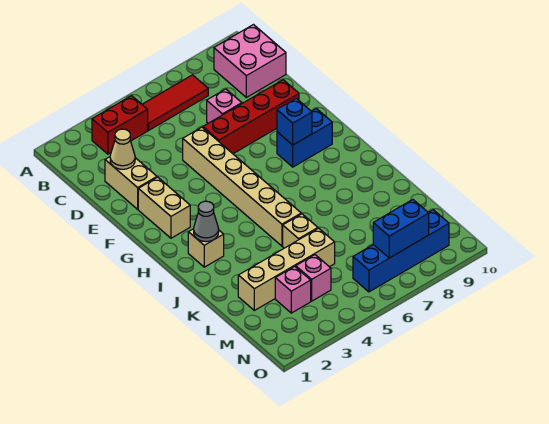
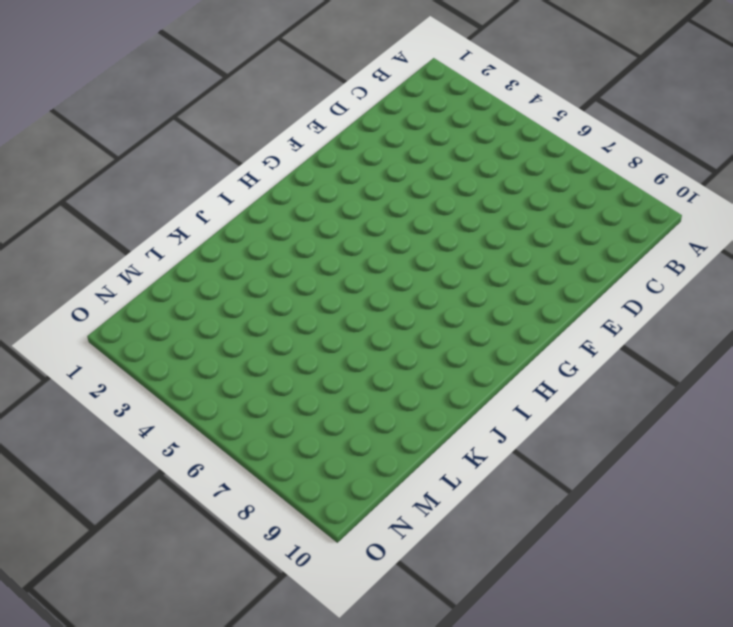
none -> red 1x2 brick [92,96,148,154]
none -> red 1x3 tile [142,75,208,130]
none -> pink 2x2 brick [214,25,286,97]

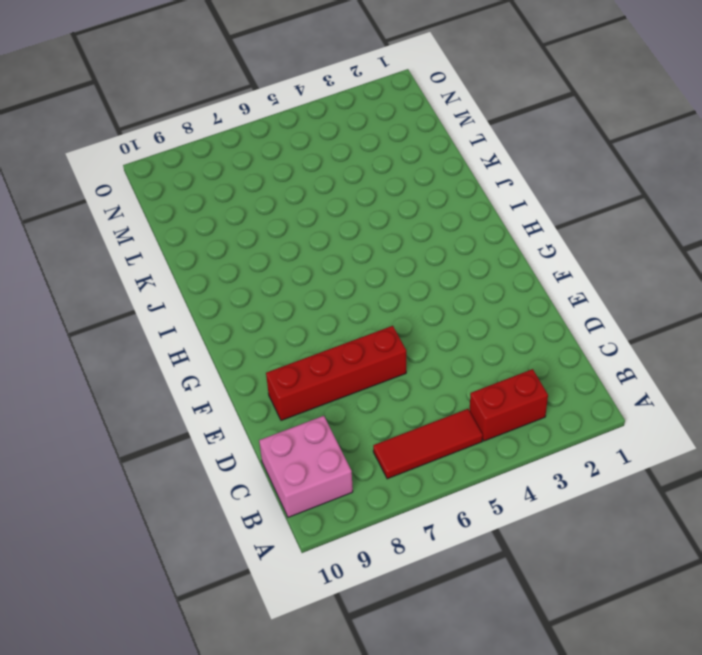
none -> tan 1x2 brick [105,157,157,209]
none -> pink 1x1 brick [207,89,242,123]
none -> tan 1x6 brick [183,127,301,246]

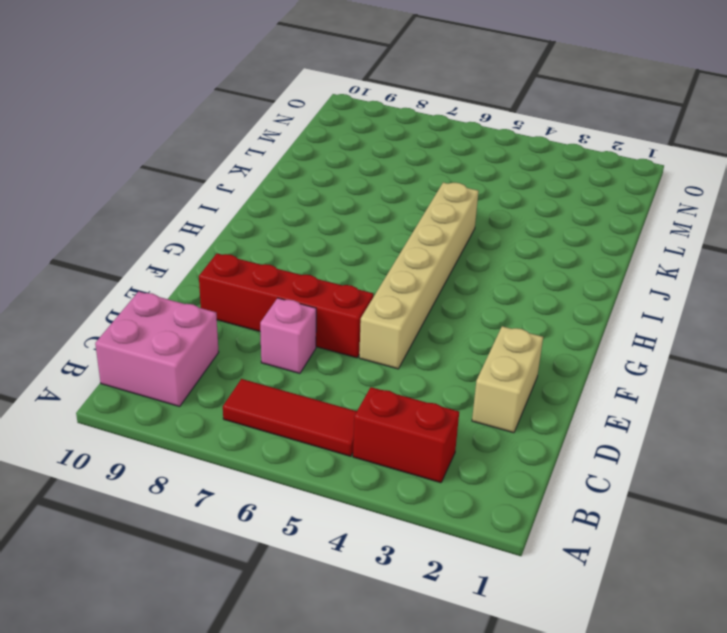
none -> tan 1x2 brick [138,177,190,238]
none -> blue 1x2 brick [277,109,332,167]
none -> tan 1x1 brick [188,229,224,267]

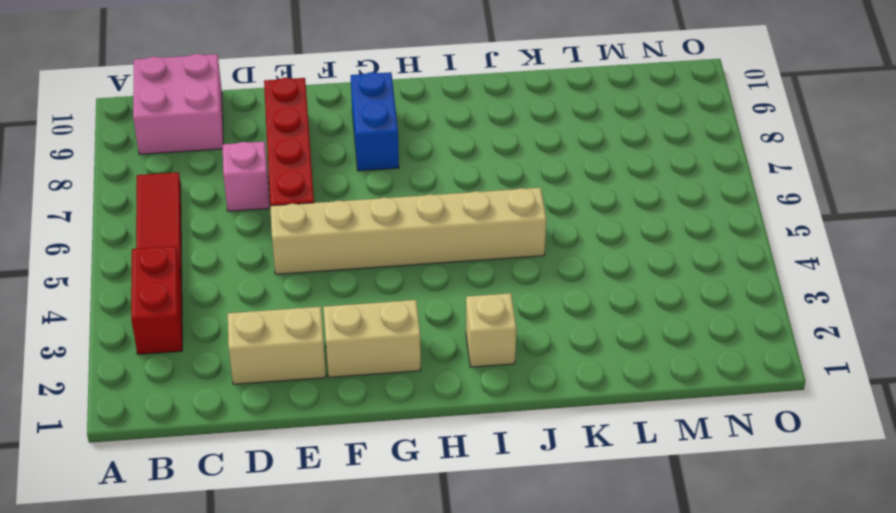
none -> tan 1x1 brick [283,214,318,248]
none -> tan 1x4 brick [238,228,335,310]
none -> pink 1x1 brick [275,266,311,313]

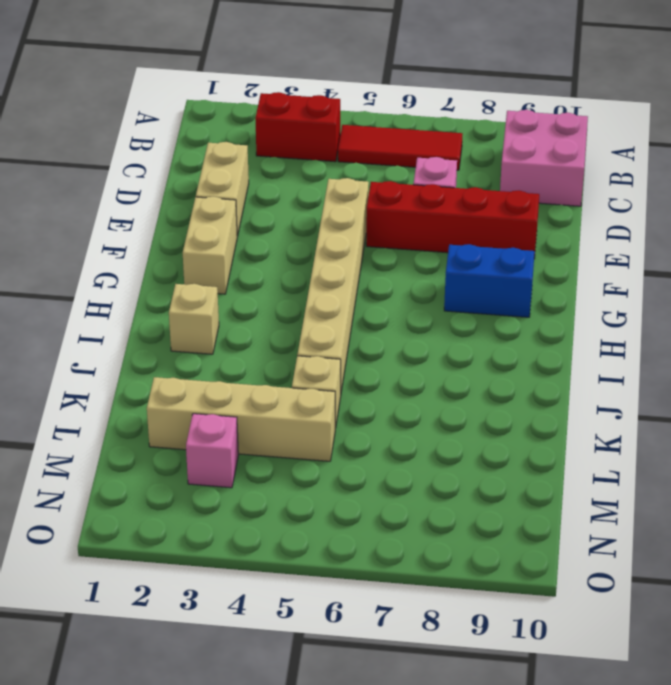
none -> pink 1x1 brick [296,255,331,301]
none -> blue 1x4 brick [353,210,449,292]
none -> tan 1x1 cone [110,129,135,169]

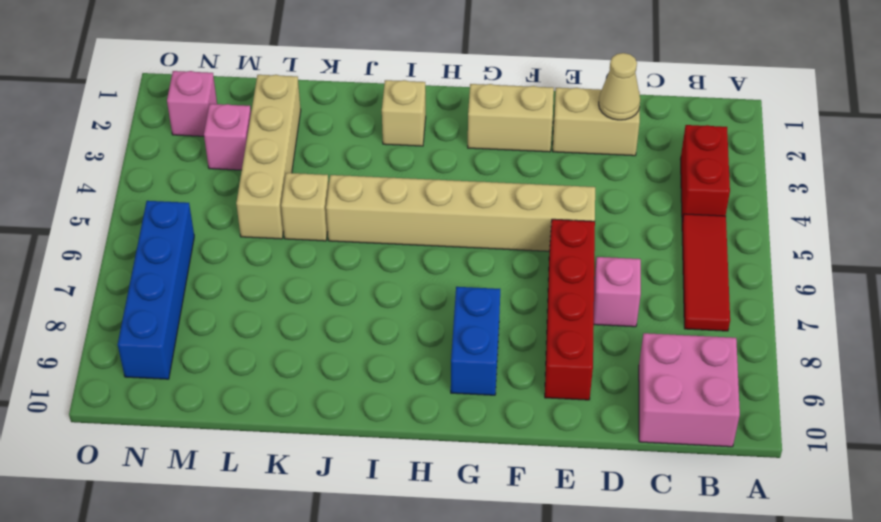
pink 1x1 brick [167,71,217,136] -> pink 1x1 brick moved to [296,255,331,301]
none -> blue 1x1 brick [277,98,312,145]
none -> grey 1x1 cone [194,201,219,242]
none -> blue 1x2 brick [373,200,429,258]

